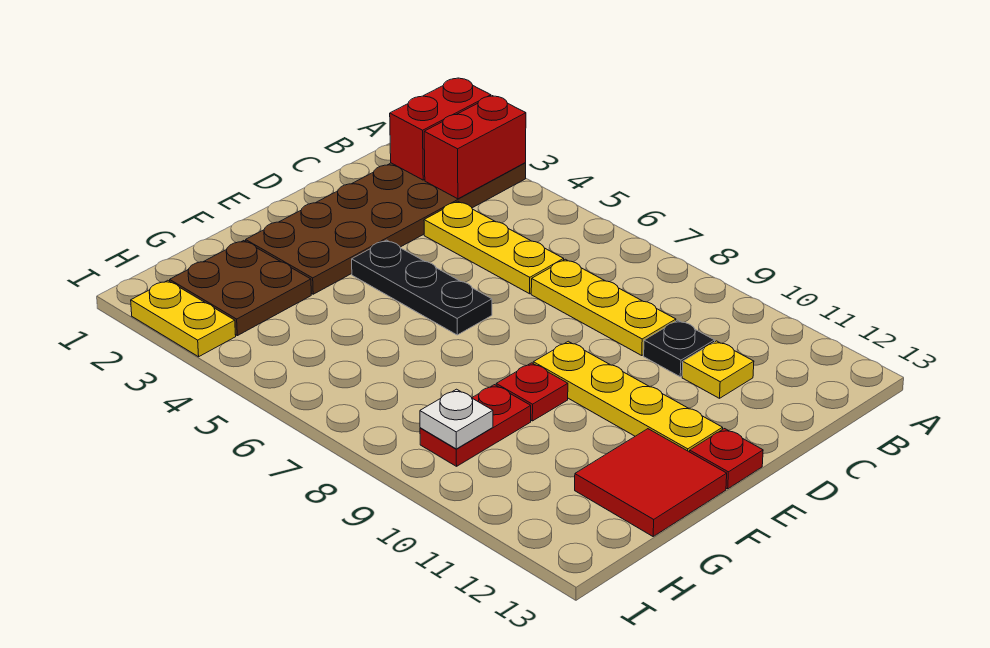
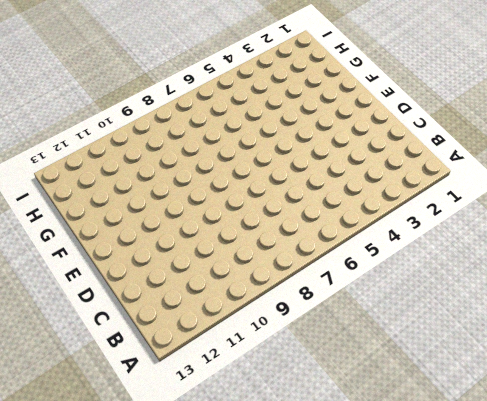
none -> brown 2x6 plate [246,163,526,294]
none -> yellow 1x3 plate [424,202,564,294]
none -> yellow 1x3 plate [531,259,676,355]

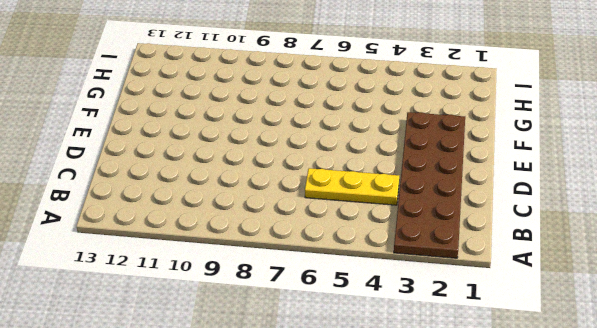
none -> yellow 1x3 plate [531,259,676,355]
none -> black 1x1 plate [644,320,715,377]
none -> yellow 1x1 plate [682,341,754,398]

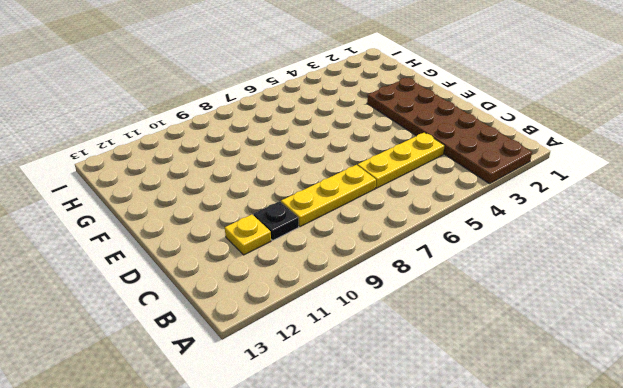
none -> black 1x3 plate [352,240,492,335]
none -> yellow 1x4 plate [533,341,723,452]
none -> red 1x1 plate [690,429,763,489]

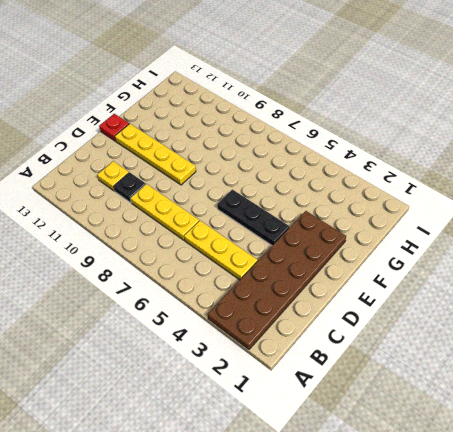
none -> red 1x1 plate [496,363,568,421]
none -> red 2x2 tile [575,429,727,536]
none -> brown 2x2 plate [170,241,311,336]

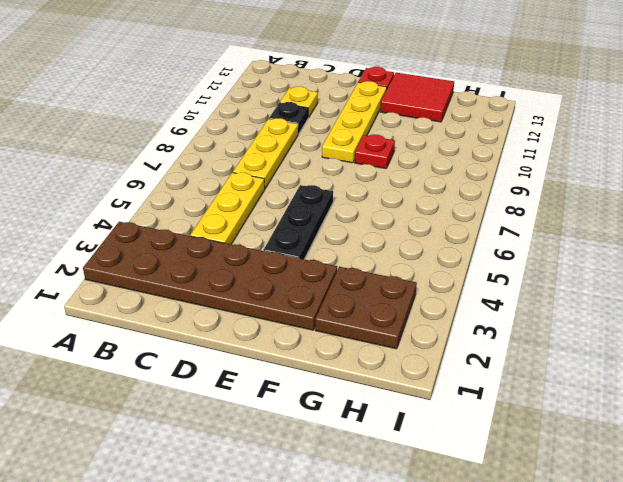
none -> red 1x2 plate [420,385,531,466]
none -> yellow 1x2 plate [131,280,236,357]
none -> red 1x2 brick [390,78,491,180]

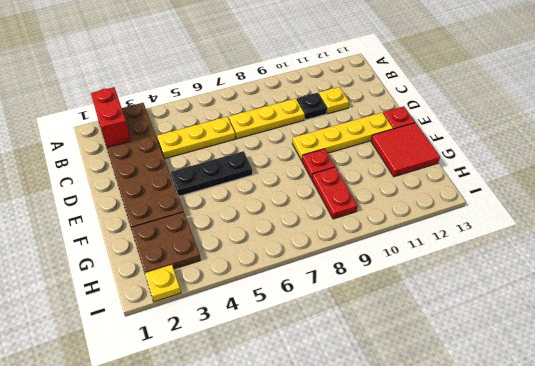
yellow 1x1 plate [145,265,181,302] -> yellow 1x2 plate [131,280,236,357]
none -> red 1x2 brick [424,96,526,199]
none -> white 1x1 plate [420,389,493,449]

